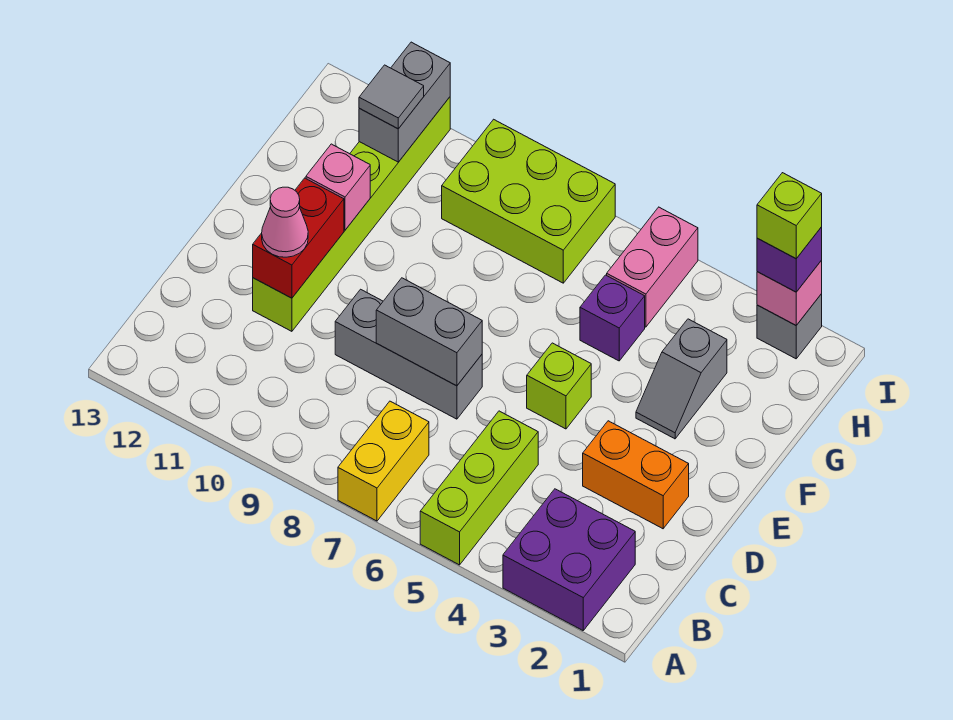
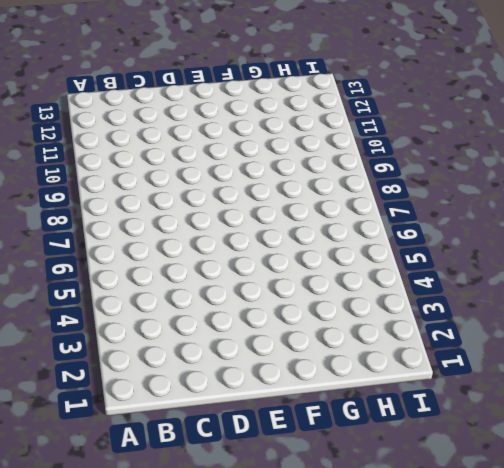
none -> purple 2x2 brick [503,489,635,630]
none -> lime 1x3 brick [420,411,538,565]
none -> yellow 1x2 brick [338,401,429,521]

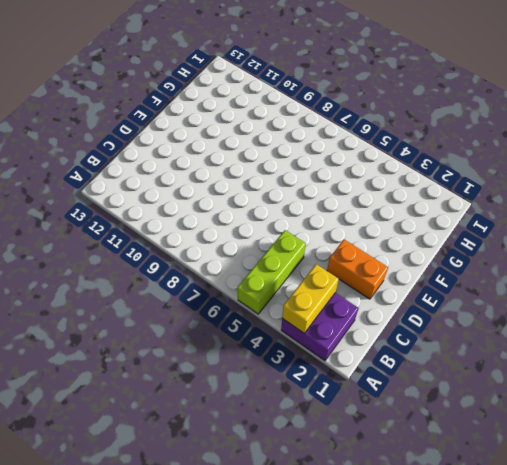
yellow 1x2 brick [282,264,339,333] -> yellow 1x2 brick moved to [338,401,429,521]
none -> grey 1x3 brick [335,289,482,419]
none -> lime 1x6 brick [253,97,450,331]
none -> lime 1x1 brick [527,343,591,429]

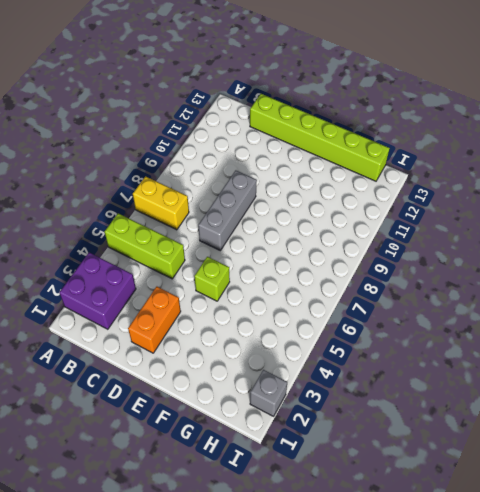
lime 1x6 brick [250,94,390,181] -> lime 1x6 brick moved to [253,97,450,331]
none -> grey 1x2 slope [636,319,727,439]
none -> purple 1x1 brick [580,275,645,361]
none -> pink 1x2 brick [607,207,698,327]

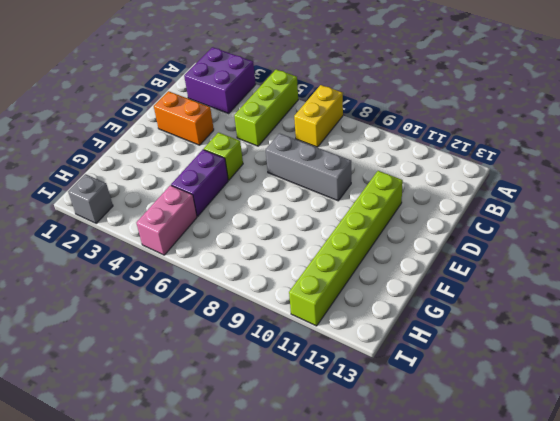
purple 1x2 brick [171,149,228,216] -> purple 1x1 brick [580,275,645,361]
none -> grey 1x2 slope [636,319,727,439]
none -> lime 2x3 brick [442,119,615,283]
none -> grey 1x2 brick [376,278,482,386]

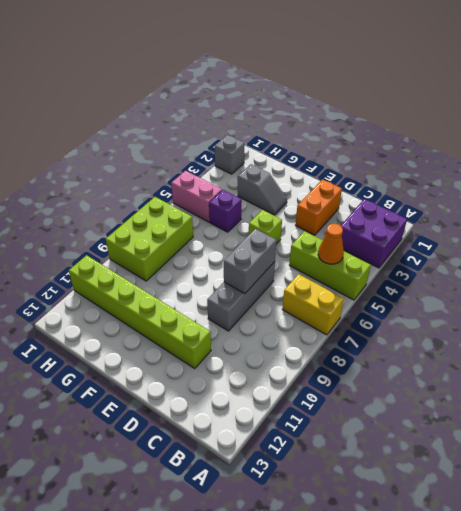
orange 1x1 cone [318,224,344,264] -> none
none -> red 1x2 brick [253,178,344,298]
none -> pink 1x1 brick [306,144,370,230]
none -> grey 1x2 brick [359,42,450,162]

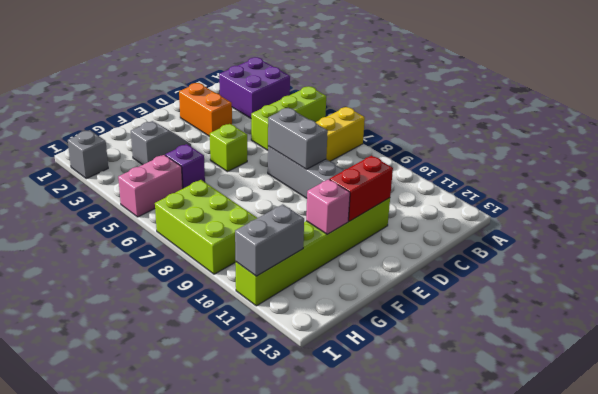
none -> pink 1x1 brick [757,260,822,325]
none -> pink 1x1 cone [262,187,308,257]
none -> grey 1x1 tile [359,65,424,129]

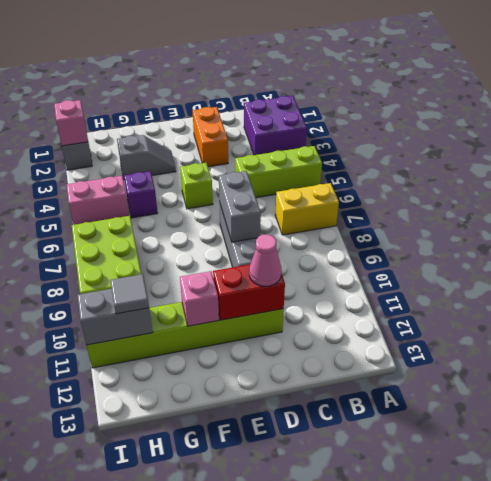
none -> purple 1x1 brick [757,227,822,292]
none -> lime 1x1 brick [757,173,822,259]

